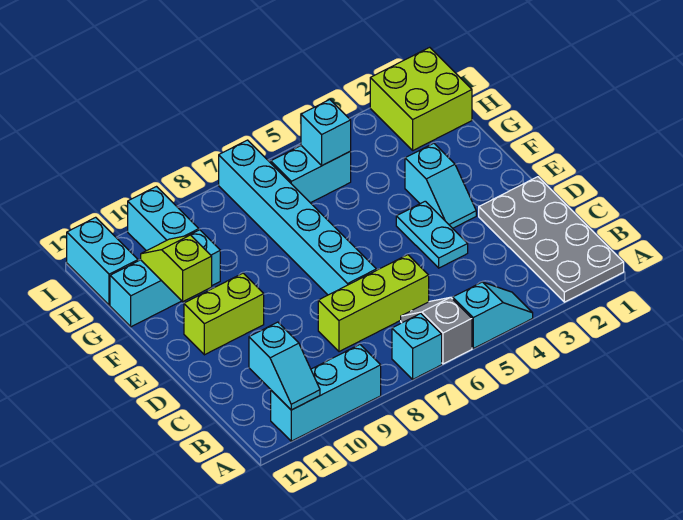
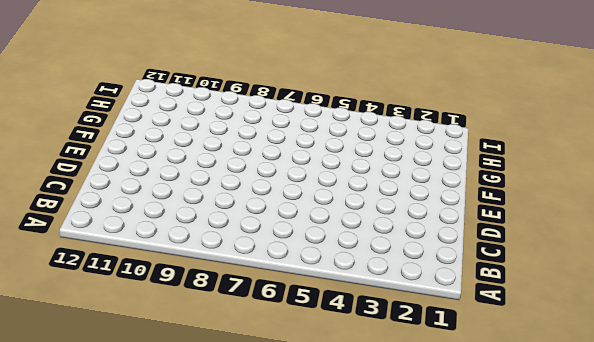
none -> grey 2x4 plate [479,177,624,302]
none -> cyan 1x2 slope [453,282,533,348]
none -> grey 1x2 slope [401,297,472,364]

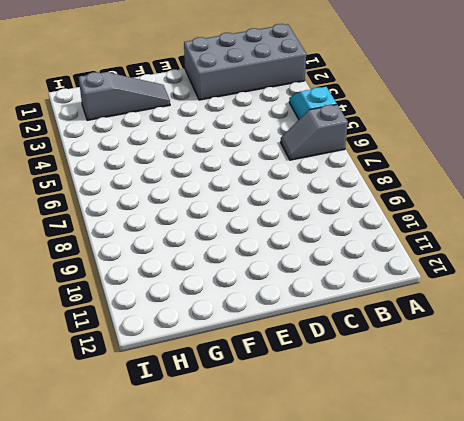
grey 2x4 brick [184,24,306,100] -> grey 2x4 plate [479,177,624,302]
grey 1x3 slope [79,72,170,120] -> lime 2x2 brick [370,47,472,150]
none -> cyan 1x1 brick [392,313,442,379]
none -> cyan 1x3 brick [271,345,381,441]
none -> lime 1x3 brick [318,255,429,352]

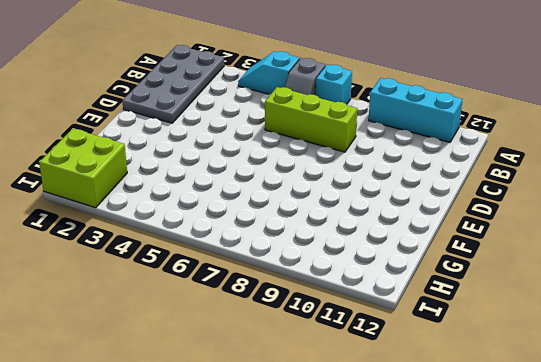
none -> cyan 1x2 plate [396,201,468,268]
none -> cyan 1x6 brick [219,140,377,295]
none -> cyan 1x2 slope [405,143,476,228]

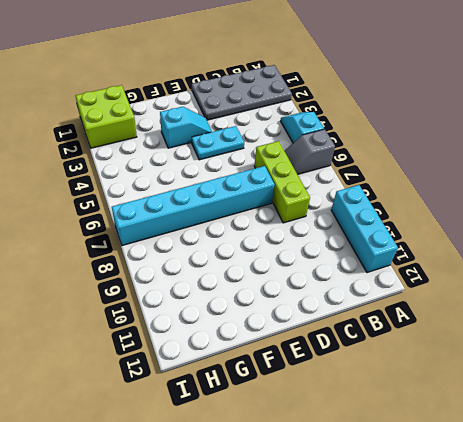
none -> cyan 1x1 brick [392,313,442,379]
none -> lime 1x2 brick [184,273,264,355]
none -> cyan 1x3 brick [110,230,220,327]

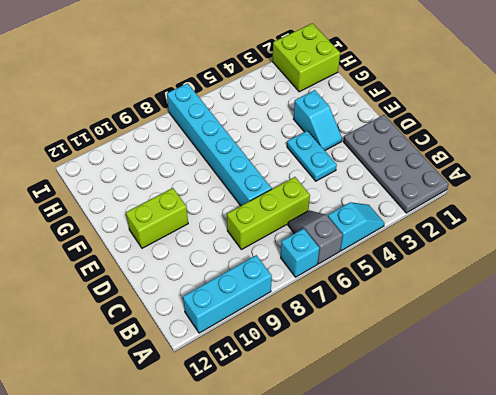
none -> cyan 1x3 brick [110,230,220,327]
none -> cyan 1x2 brick [271,146,351,203]
none -> cyan 1x2 brick [128,187,199,251]

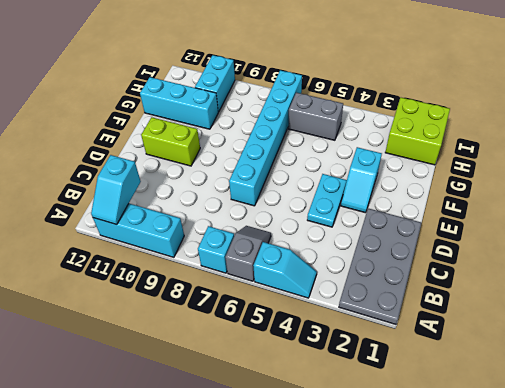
grey 1x2 brick [288,93,343,140] -> cyan 1x2 brick [271,146,351,203]
none -> lime 1x3 brick [318,255,429,352]
none -> cyan 1x2 brick [67,217,138,305]
none -> lime 1x2 slope [141,235,212,302]

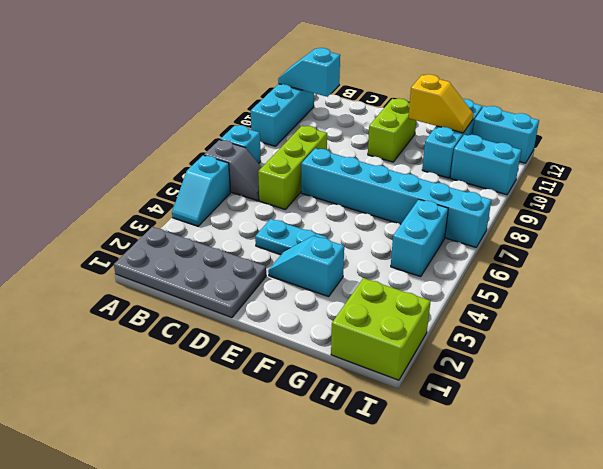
yellow 1x2 slope [409,74,474,133] -> lime 1x2 slope [141,235,212,302]
none -> cyan 1x1 brick [301,100,351,165]

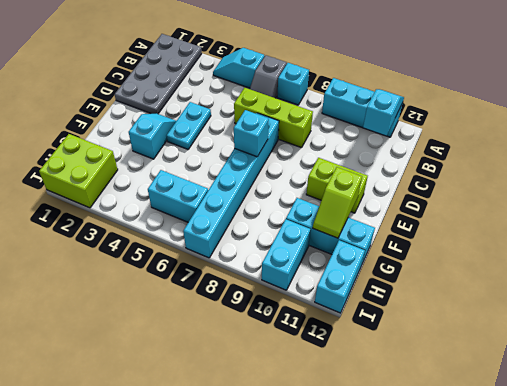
cyan 1x1 brick [234,110,269,157] -> cyan 1x1 brick moved to [301,100,351,165]

